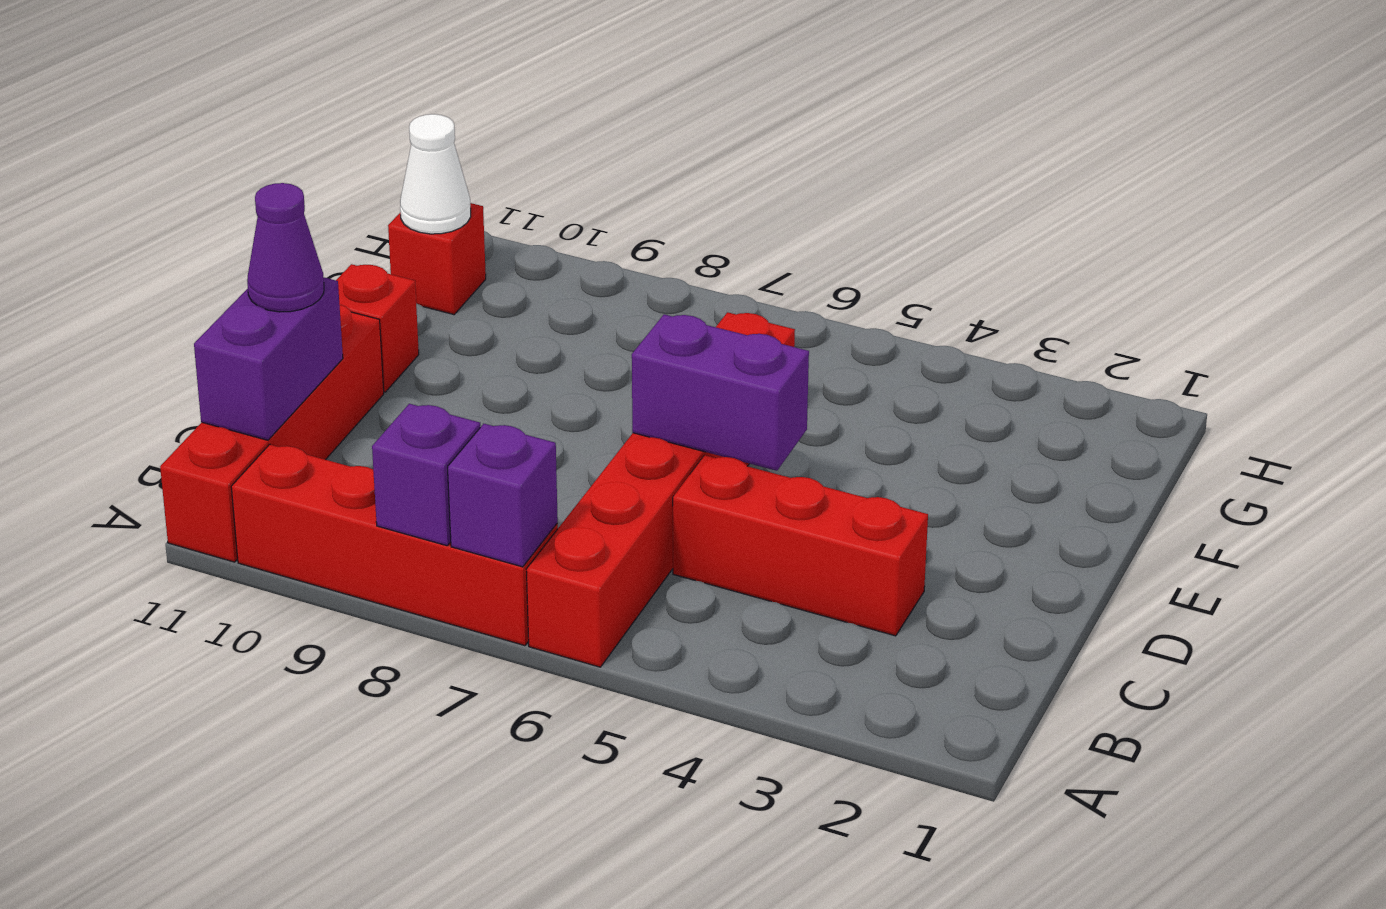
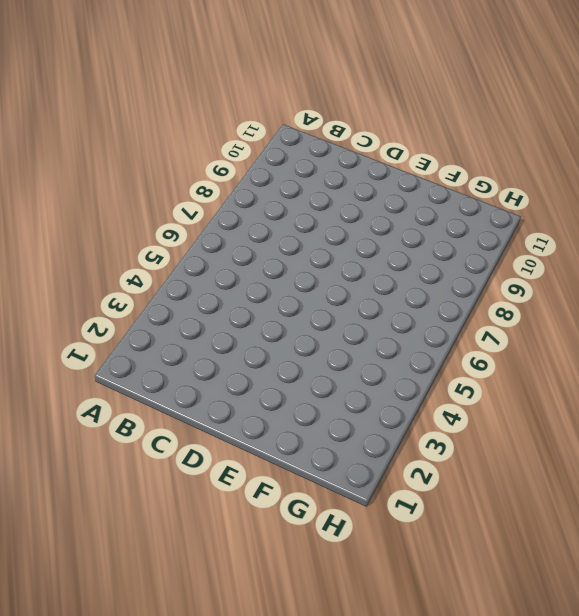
none -> red 1x6 brick [526,312,795,667]
none -> red 1x4 brick [231,444,558,646]
none -> red 1x4 brick [160,304,384,562]

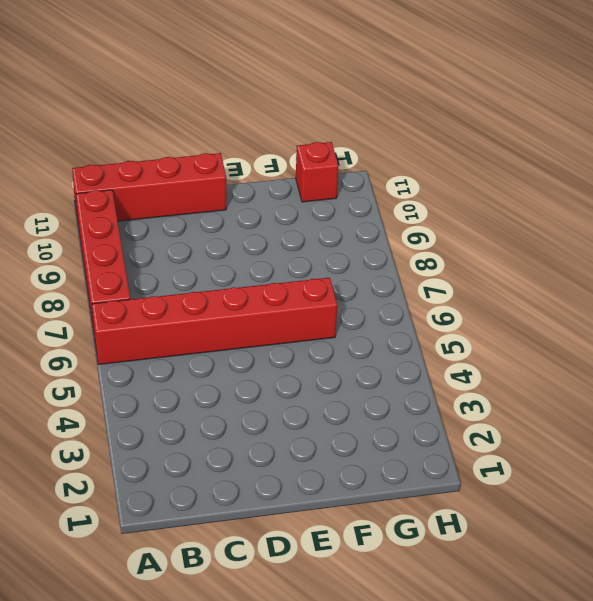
none -> red 1x3 brick [673,455,928,636]
none -> red 1x1 brick [336,264,419,392]
none -> purple 1x1 brick [448,424,558,567]

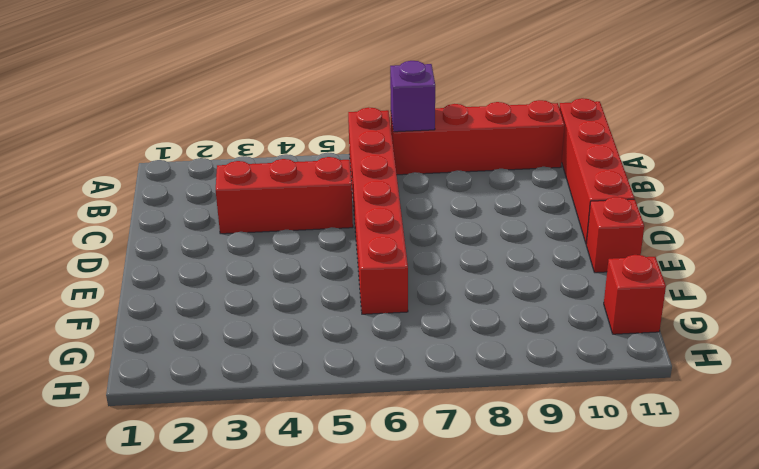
none -> purple 1x1 brick [372,404,480,546]
none -> purple 1x2 brick [194,278,343,440]
none -> purple 1x2 brick [632,314,809,471]

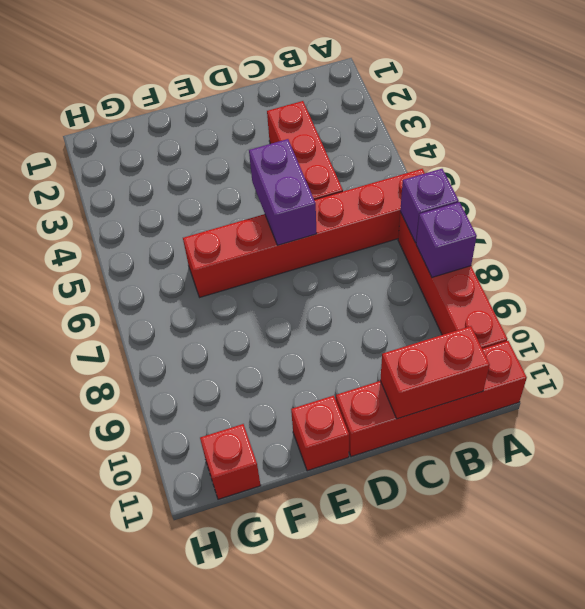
red 1x2 brick [380,326,490,419] -> purple 1x2 brick [194,278,343,440]
none -> white 1x1 cone [400,114,471,234]
none -> purple 1x1 cone [247,183,324,312]

